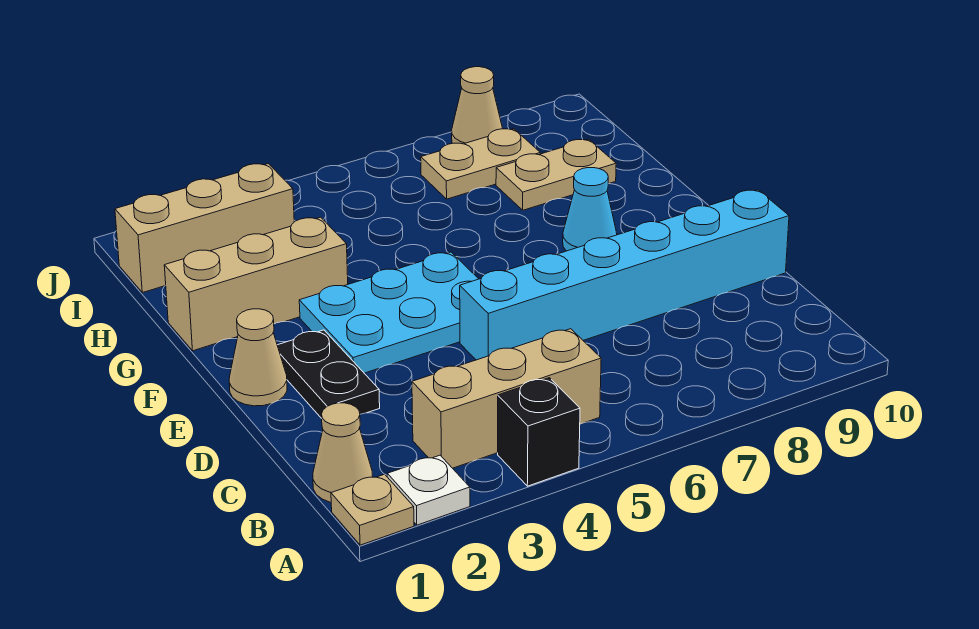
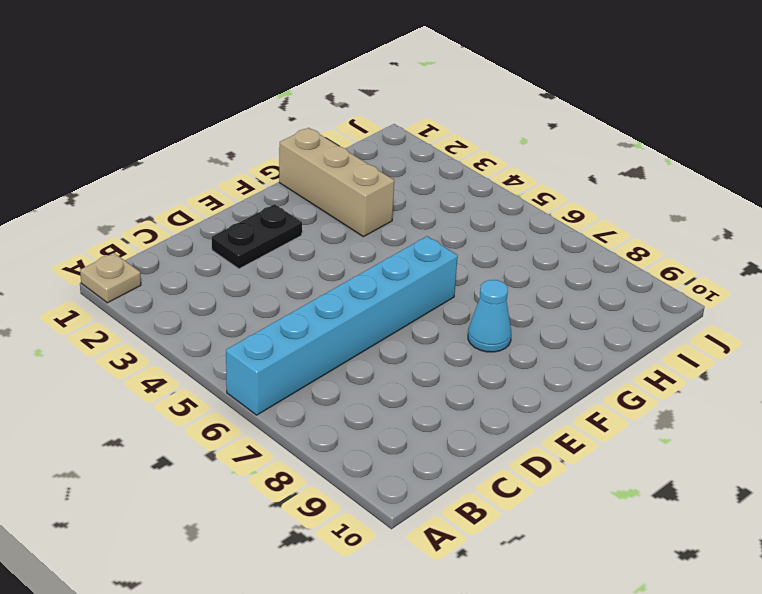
cyan 1x6 brick [226,236,458,415] -> cyan 1x6 brick turned to [460,190,789,360]
none -> white 1x1 plate [387,455,470,525]
none -> black 1x1 brick [498,378,580,486]
none -> tan 1x1 cone [313,403,373,502]

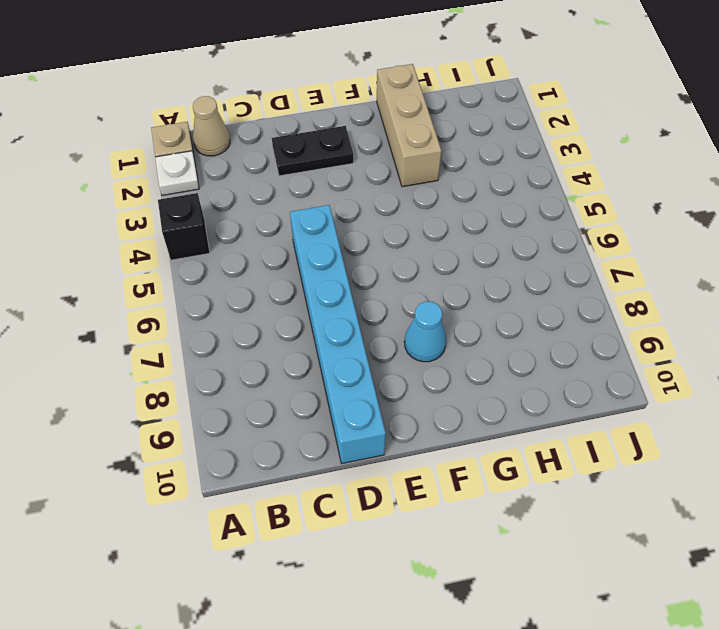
none -> tan 1x3 brick [412,329,601,468]
none -> tan 1x1 cone [229,309,287,406]
none -> cyan 2x3 plate [299,252,478,373]

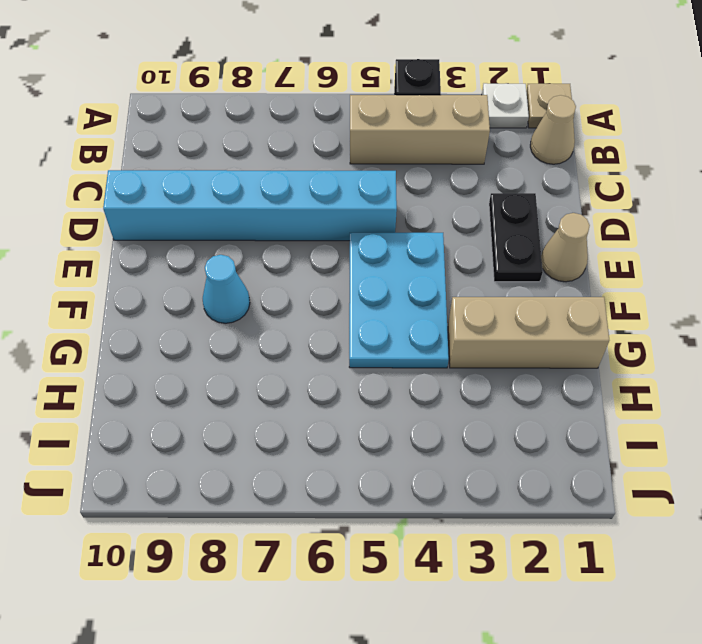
cyan 2x3 plate [349,233,449,368] -> cyan 2x3 plate turned to [299,252,478,373]
none -> tan 1x2 plate [496,139,616,210]
none -> tan 1x3 brick [115,164,294,293]
none -> tan 1x2 plate [421,129,540,199]

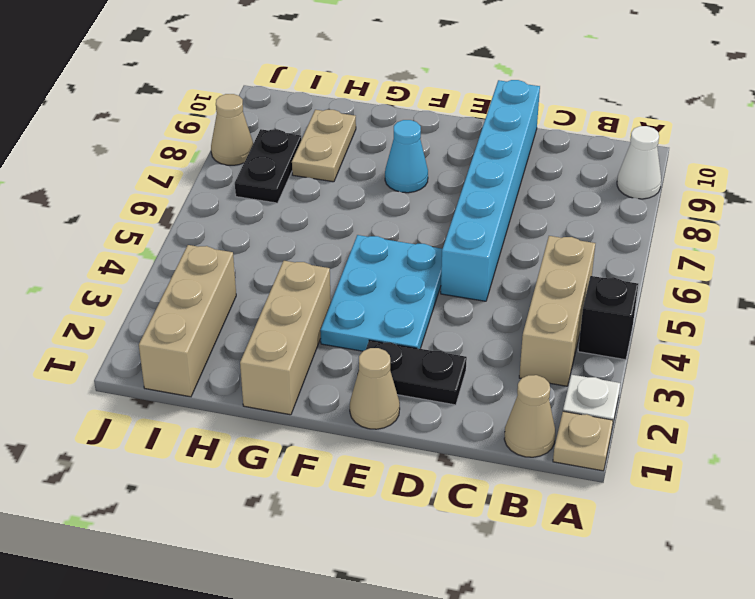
white 1x1 cone [617,126,661,199] -> none
black 1x2 plate [235,129,301,203] -> tan 1x2 plate [421,129,540,199]

